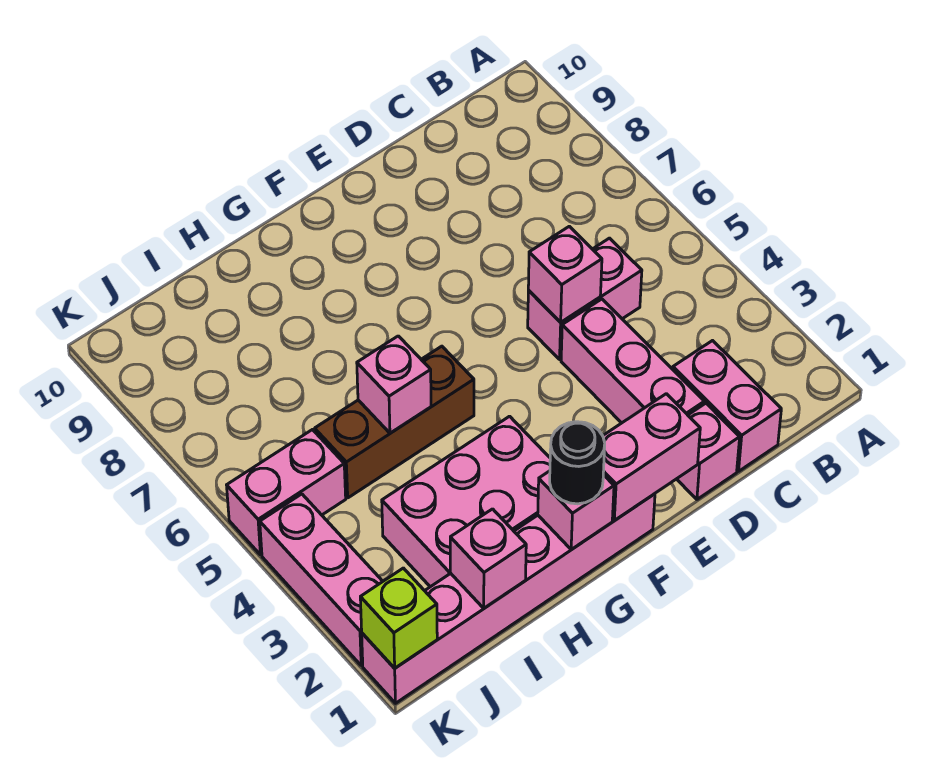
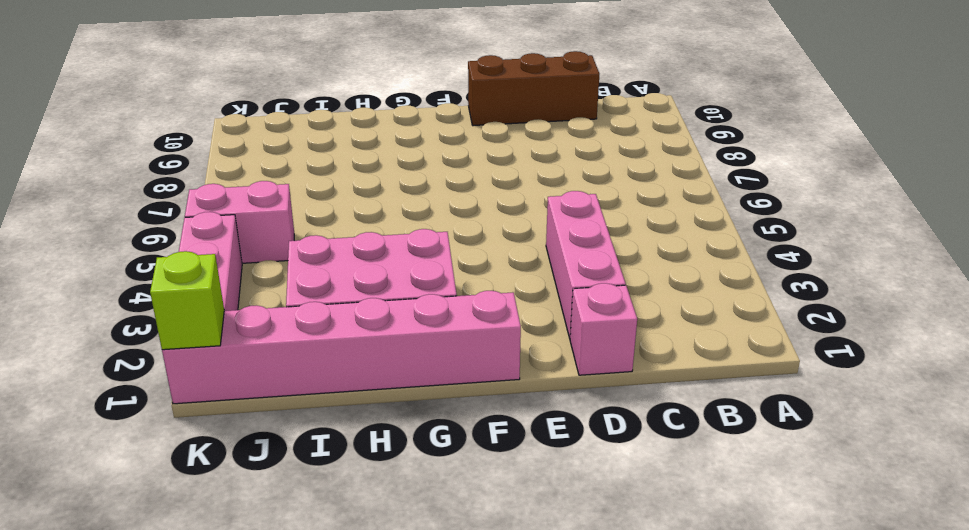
brown 1x3 brick [468,51,599,126] -> brown 1x3 brick moved to [315,346,474,498]
none -> pink 1x2 brick [673,341,781,471]
none -> pink 1x2 brick [528,238,642,359]
none -> pink 1x1 brick [528,226,602,322]

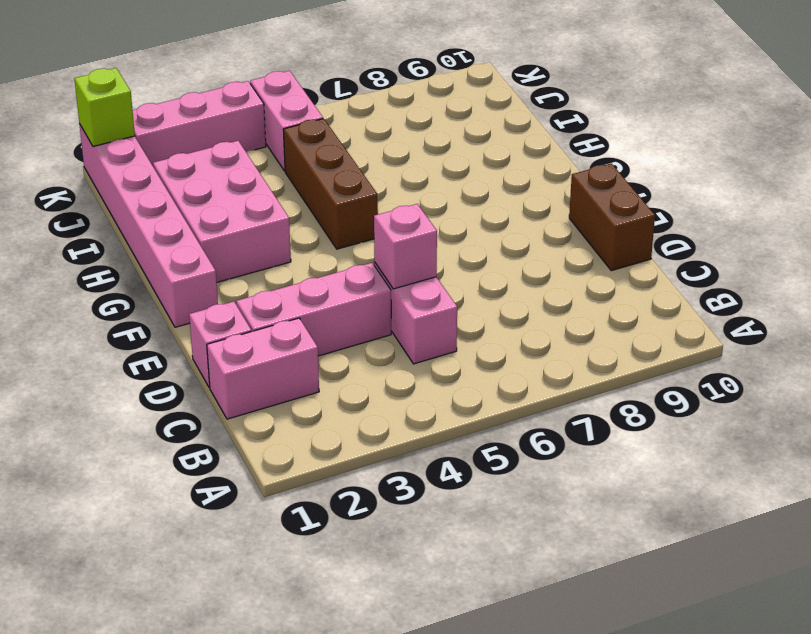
brown 1x2 brick [569,163,655,271] -> none
none -> pink 1x2 brick [603,394,700,521]
none -> pink 1x1 brick [538,471,614,550]
none -> pink 1x1 brick [357,336,431,433]

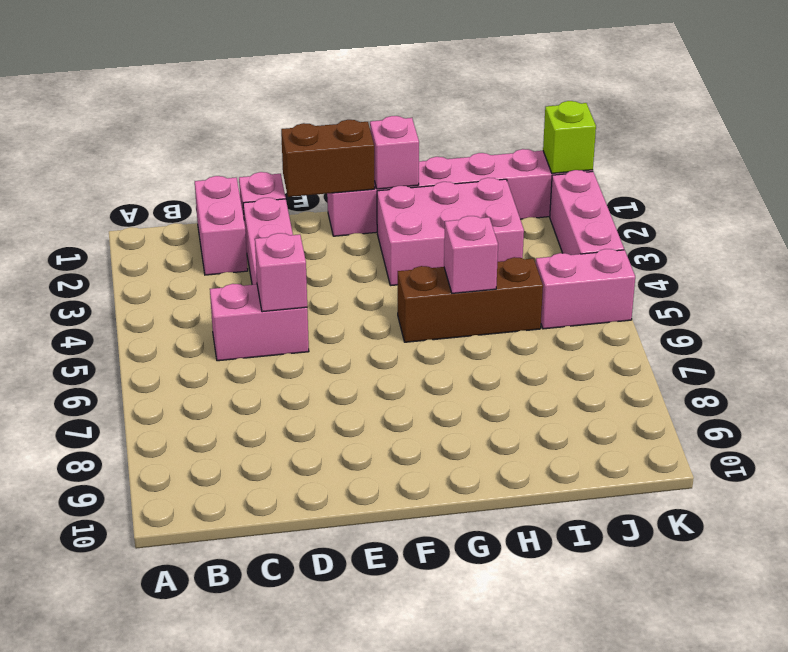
brown 1x2 brick [281,120,375,197] -> pink 1x2 brick [603,394,700,521]
none -> pink 1x1 brick [450,509,526,608]
none -> black 1x1 round brick [550,422,605,504]

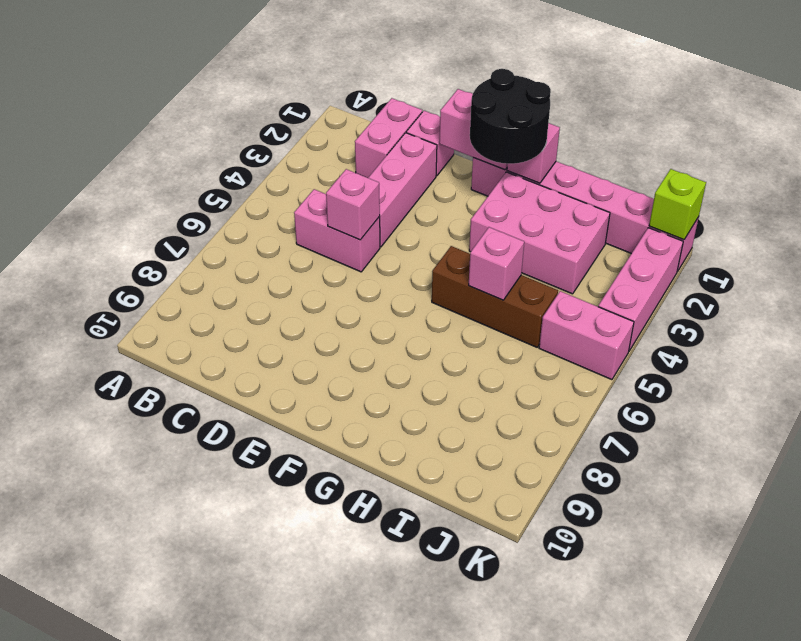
black 2x2 round brick [470,69,551,164] -> black 1x1 round brick [550,422,605,504]
none -> pink 1x1 brick [450,509,526,608]

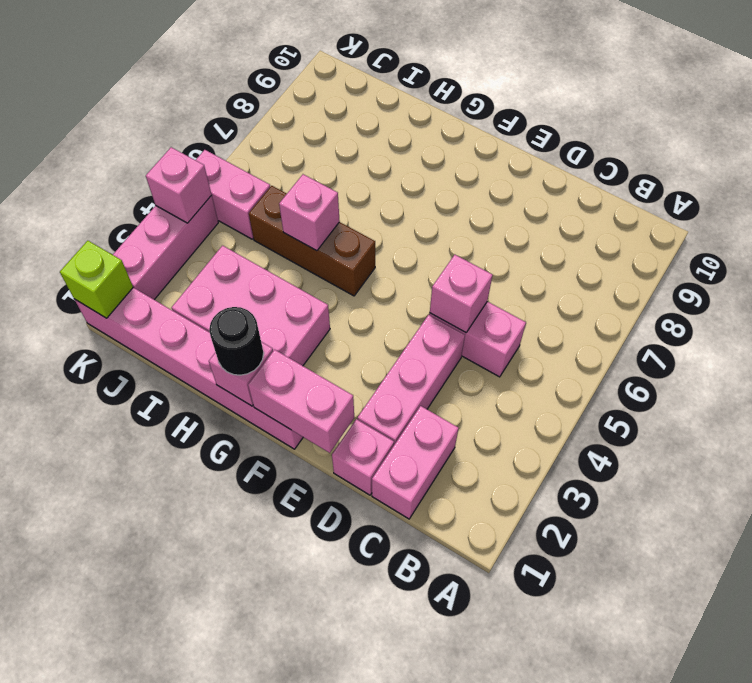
pink 1x1 brick [146,147,212,223] -> pink 1x1 brick moved to [450,509,526,608]

